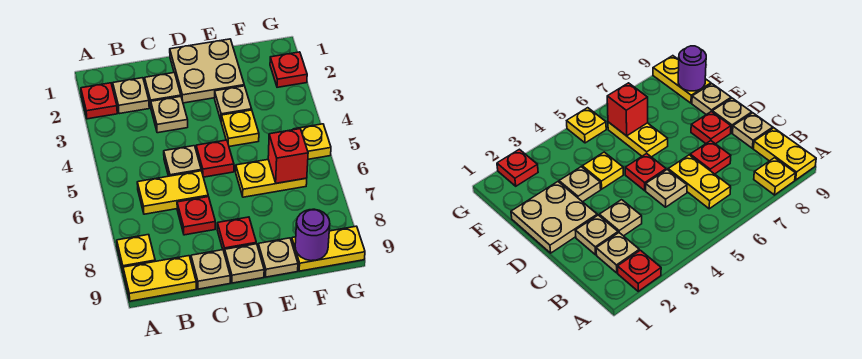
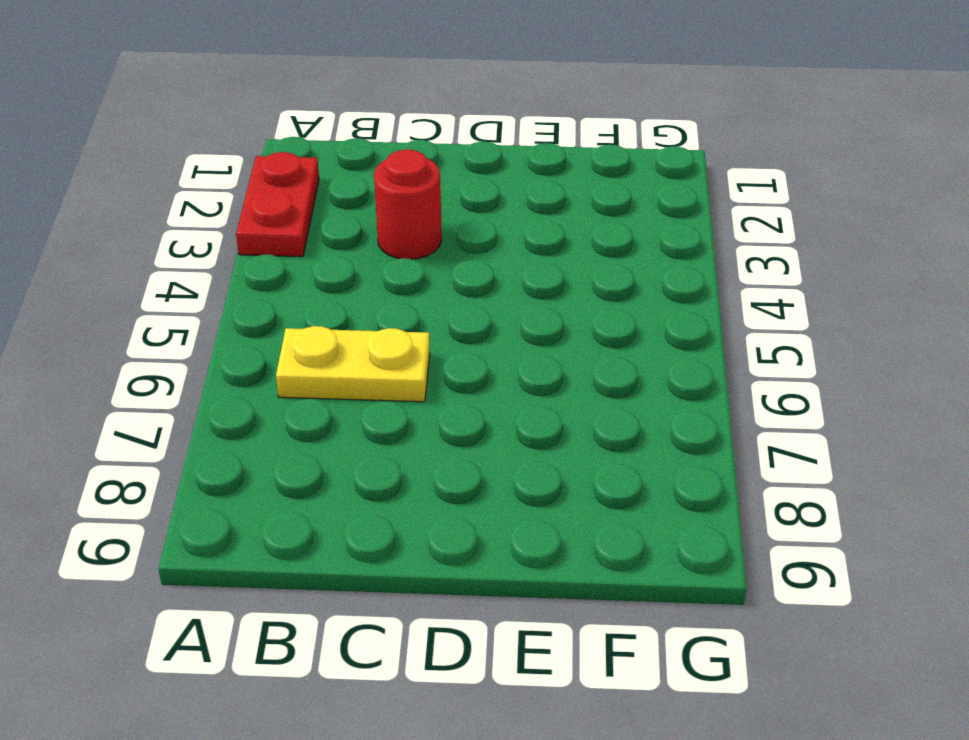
red 1x2 plate [236,152,319,257] -> red 1x1 plate [81,83,117,119]
red 1x1 round brick [374,150,442,259] -> tan 1x1 plate [151,96,188,133]
none -> yellow 1x1 plate [117,235,155,271]
none -> yellow 1x2 plate [123,256,196,301]
none -> tan 1x1 plate [113,78,149,114]

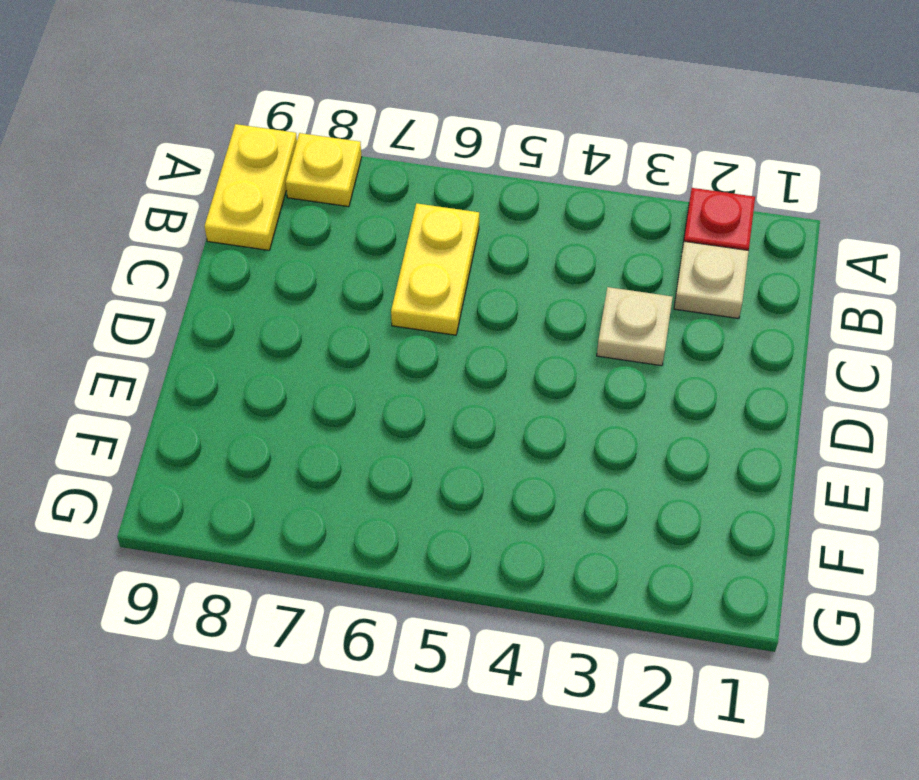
none -> tan 1x1 plate [145,73,181,107]
none -> tan 1x1 plate [164,146,201,176]
none -> red 1x1 plate [177,197,215,235]

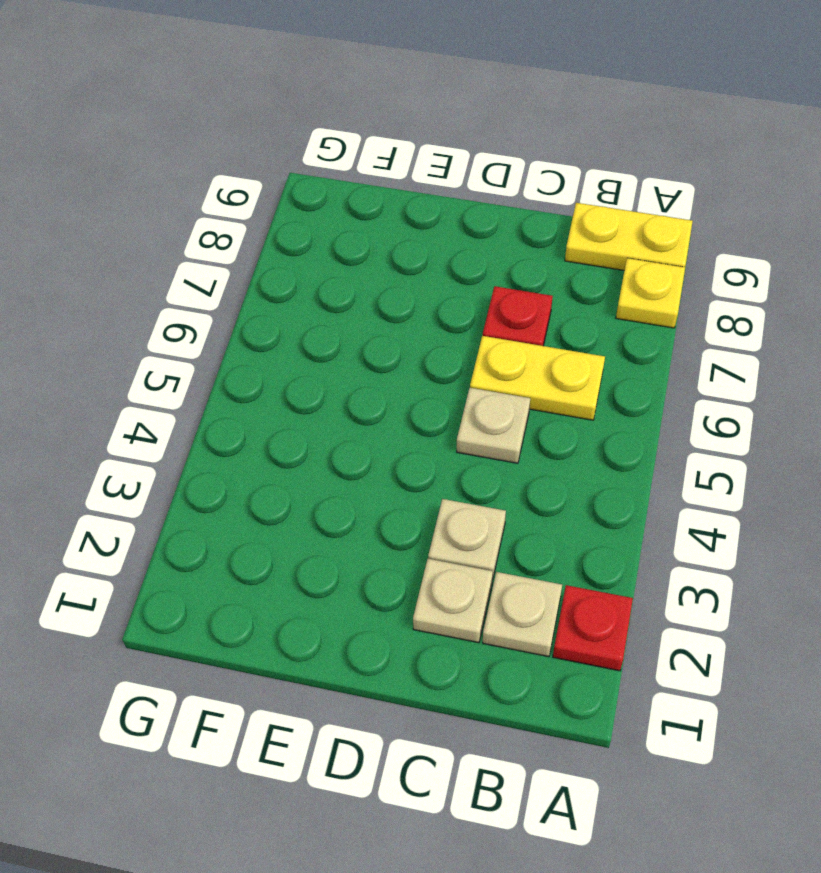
none -> tan 1x1 plate [191,250,230,289]
none -> tan 2x2 plate [170,39,244,103]
none -> red 1x1 plate [196,140,234,177]

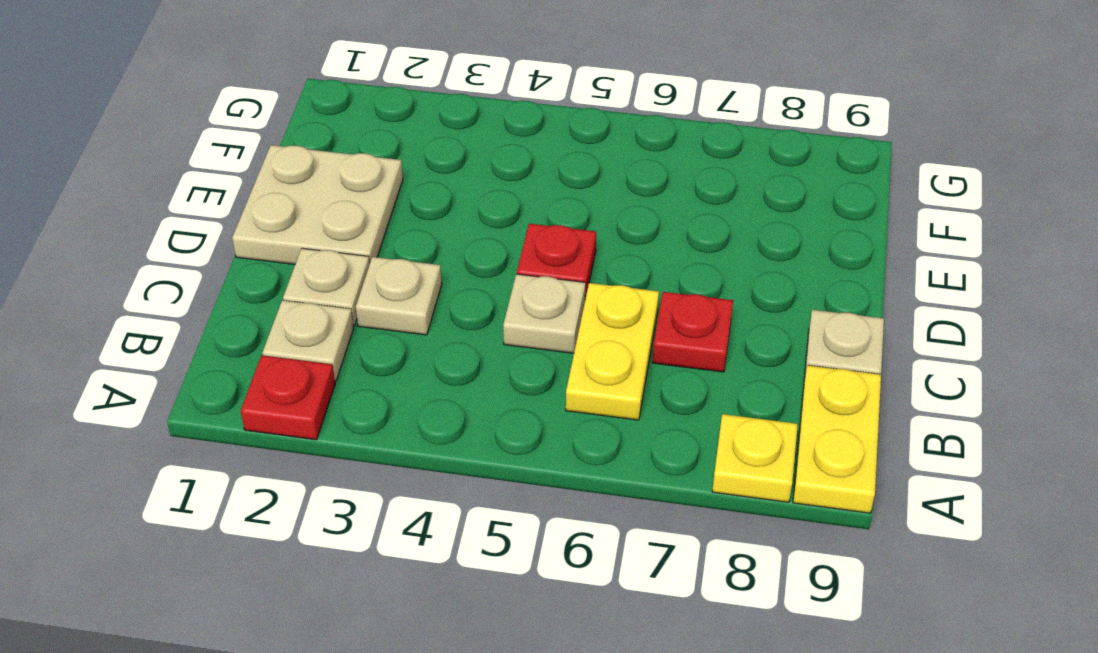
none -> red 1x1 plate [217,217,256,254]
none -> tan 1x1 plate [225,244,264,283]
none -> tan 1x1 plate [215,86,252,120]

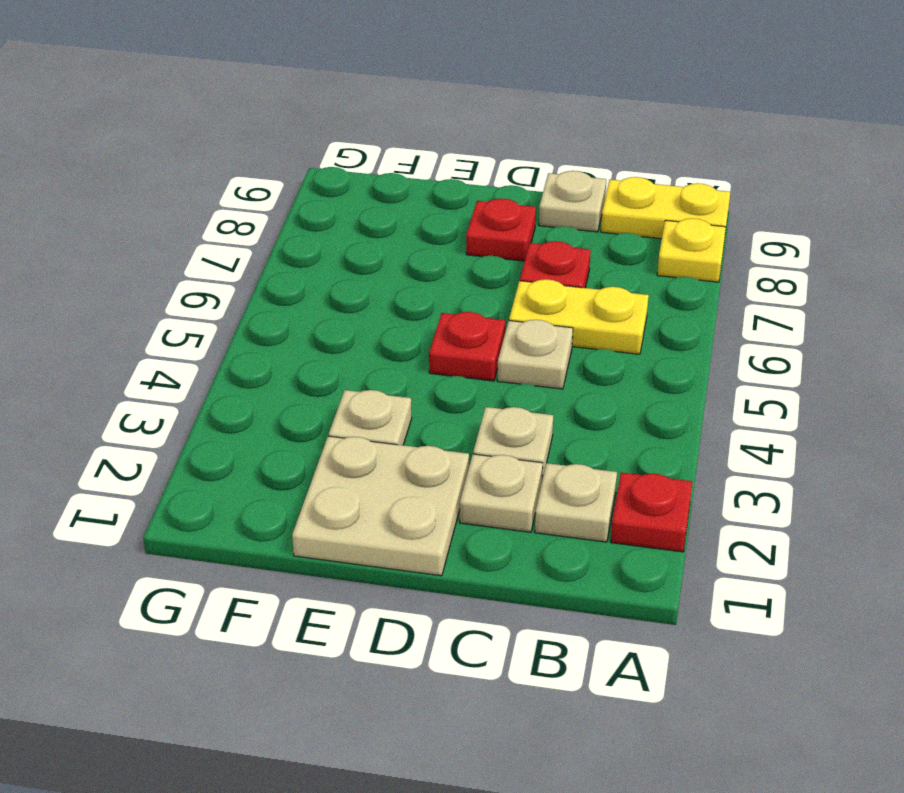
none -> tan 1x1 plate [225,244,264,283]
none -> yellow 1x1 plate [221,110,259,147]
none -> yellow 1x2 plate [236,160,307,197]

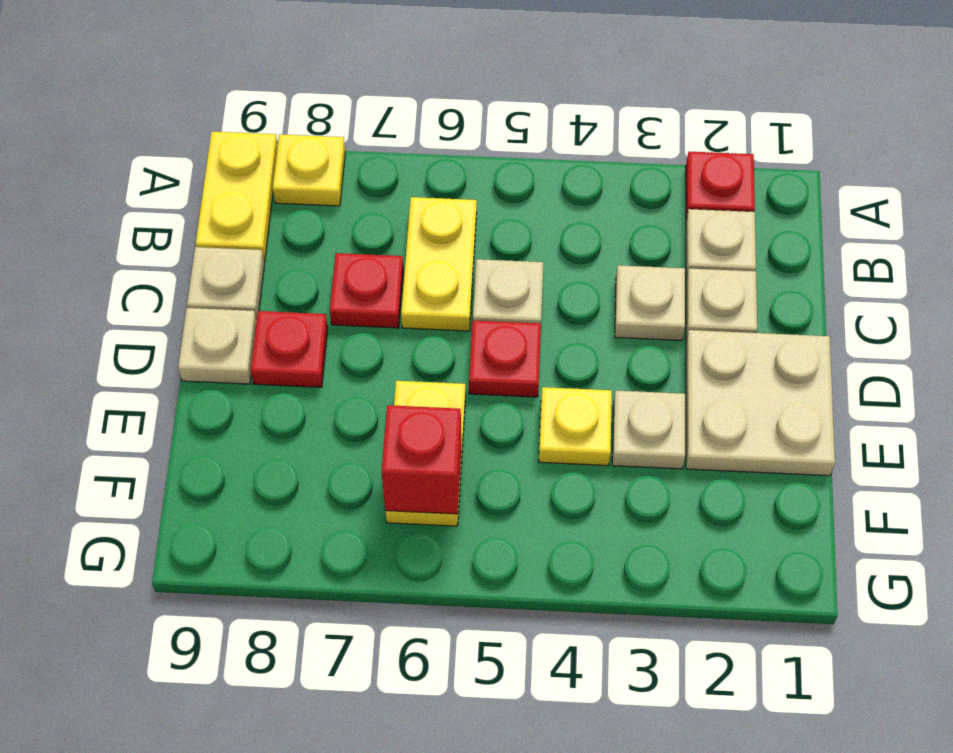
none -> tan 1x1 plate [258,238,298,277]
none -> yellow 1x2 plate [292,226,365,271]
none -> red 1x1 plate [270,52,307,87]

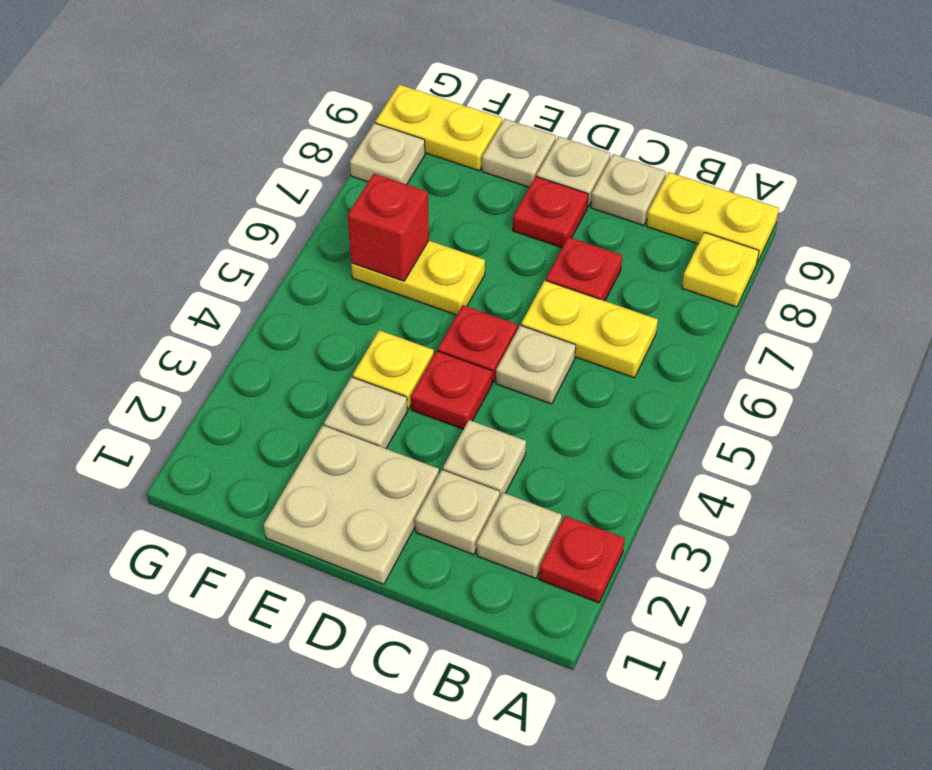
red 1x1 plate [411,351,492,429] -> red 1x1 plate moved to [270,52,307,87]
tan 1x1 plate [350,123,425,184] -> none
none -> yellow 1x1 plate [293,124,331,159]
none -> purple 1x1 round brick [295,209,330,261]

